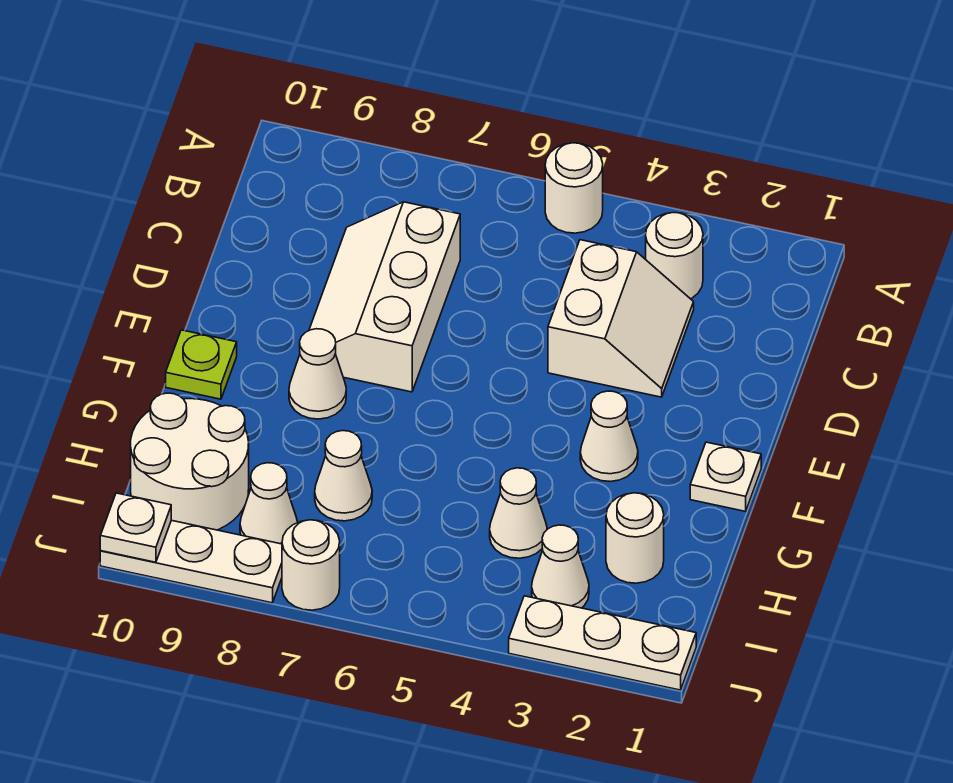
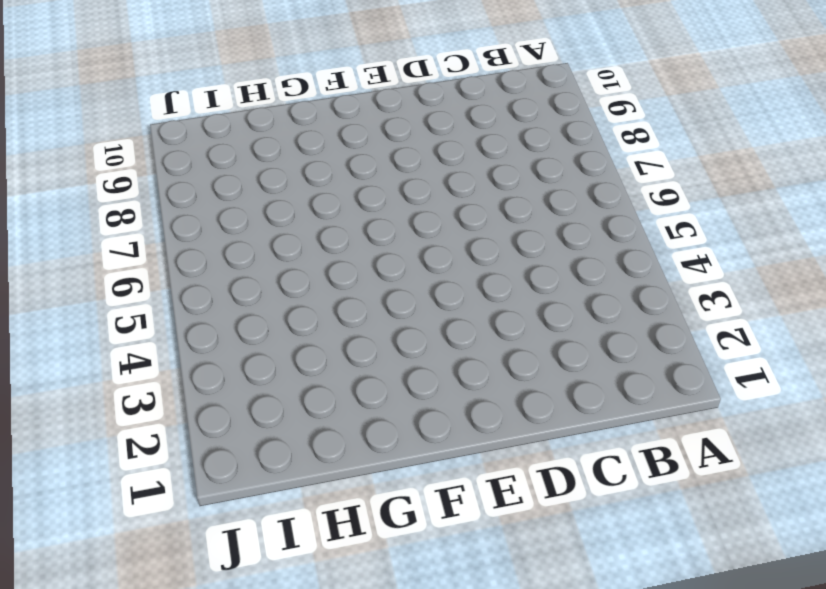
none -> white 1x1 round brick [545,143,603,233]
none -> white 1x1 round brick [646,213,703,299]
none -> white 2x2 slope [548,240,694,397]

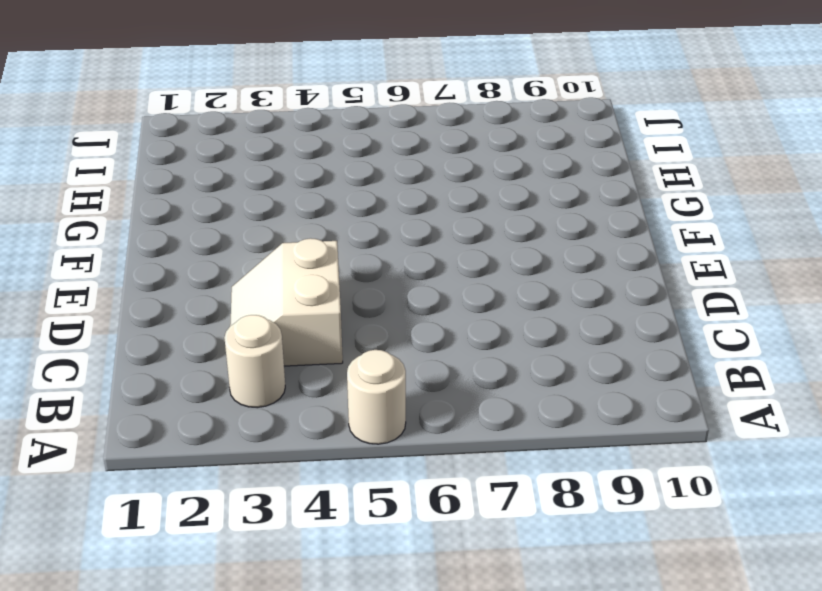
none -> white 2x3 slope [309,202,460,392]
none -> white 1x1 plate [690,442,761,511]
none -> white 1x1 cone [580,391,638,482]

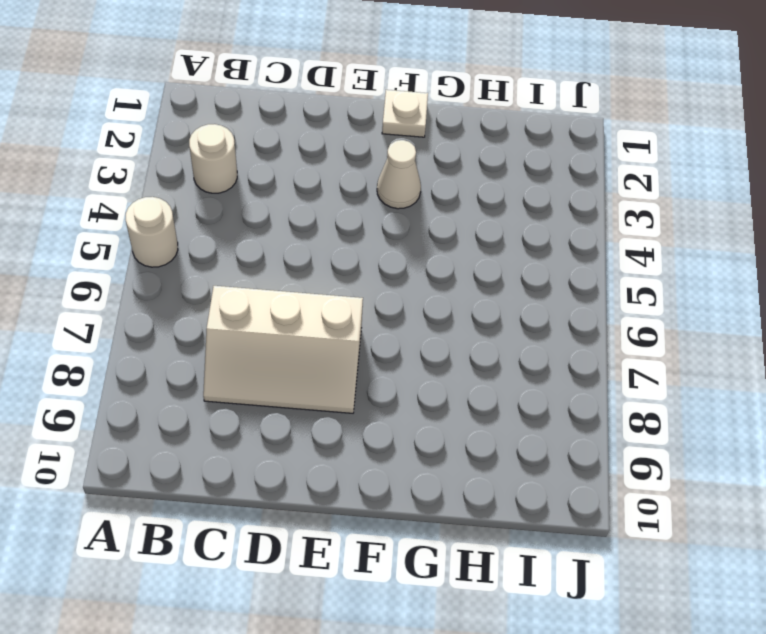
none -> white 2x2 slope [548,240,694,397]
none -> white 1x1 cone [289,329,346,419]
none -> lime 1x1 plate [166,330,237,399]

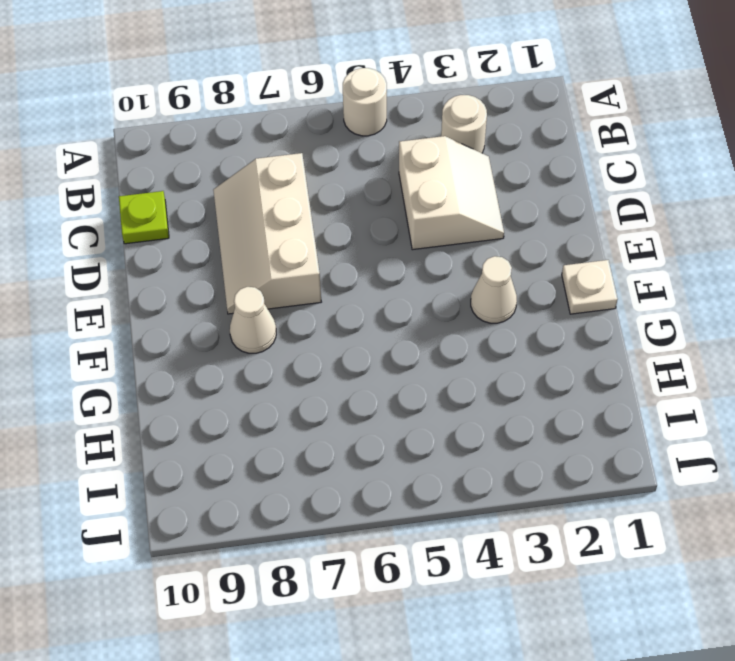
lime 1x1 plate [119,191,169,244] -> lime 1x1 plate moved to [166,330,237,399]
none -> white 1x1 round brick [606,493,664,583]
none -> white 1x1 cone [490,468,547,558]
none -> white 1x1 cone [315,431,372,521]

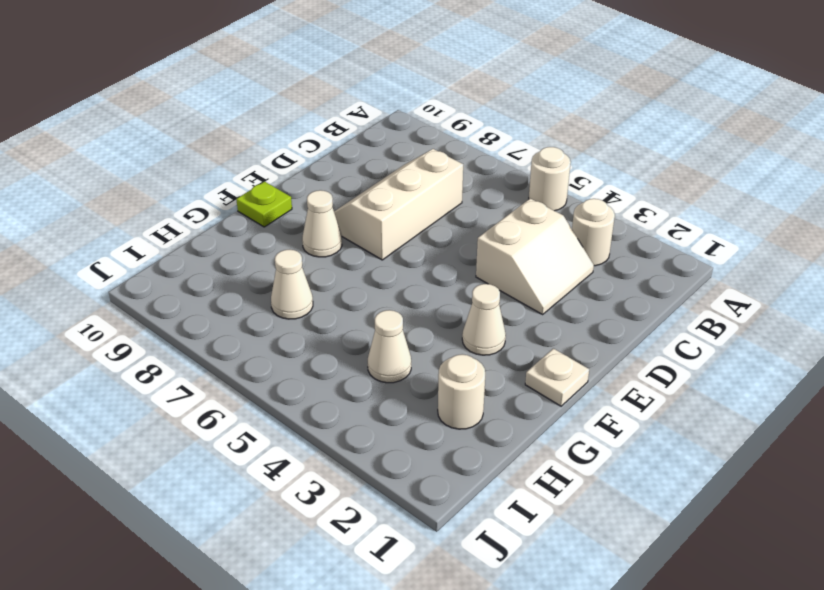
none -> white 2x2 round brick [131,393,249,530]
none -> white 1x1 cone [532,525,589,608]
none -> white 1x1 cone [240,463,298,544]

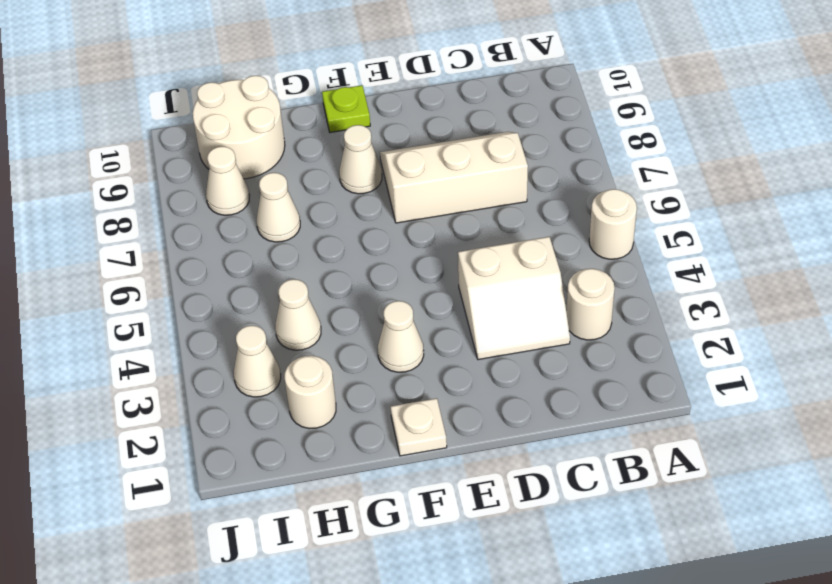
none -> white 1x3 plate [509,596,696,690]
none -> white 1x1 round brick [282,520,340,610]
none -> white 1x3 plate [100,520,282,603]

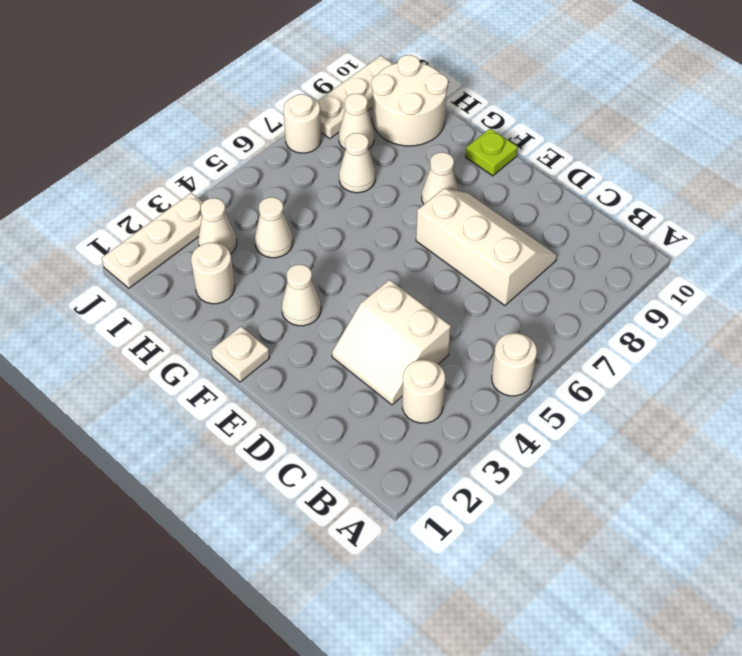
none -> white 1x1 plate [100,493,171,562]

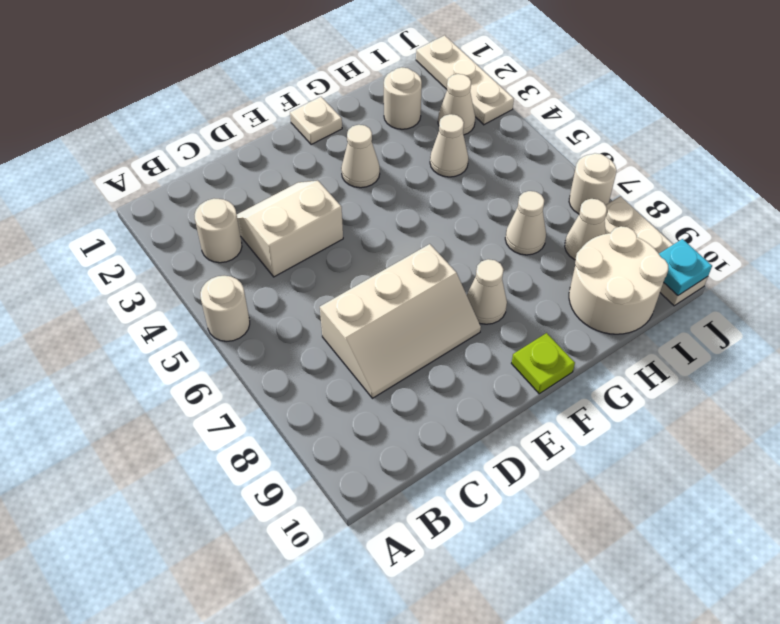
cyan 1x1 plate [659,239,712,295] -> white 1x1 plate [100,493,171,562]

